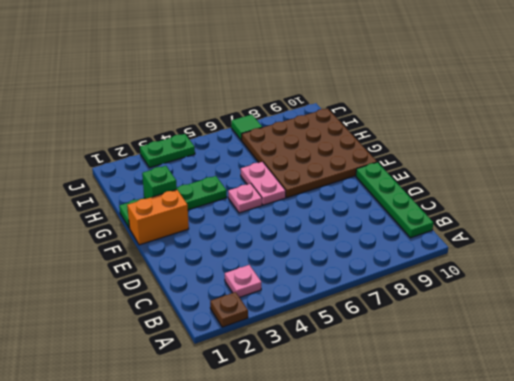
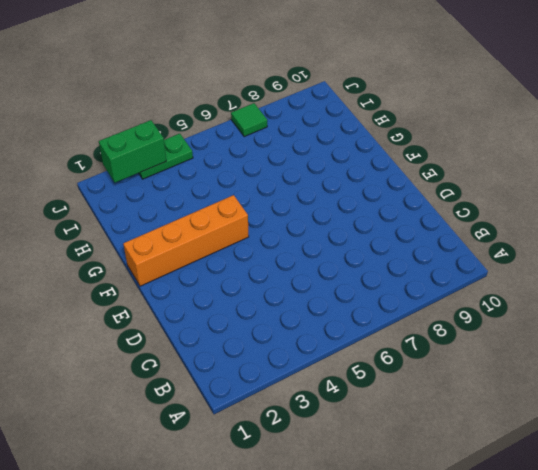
orange 1x4 brick [123,195,249,286] -> orange 1x2 brick [127,190,189,245]
green 1x2 brick [99,120,166,183] -> none
none -> brown 1x1 plate [210,292,248,327]
none -> pink 1x1 plate [225,265,261,297]

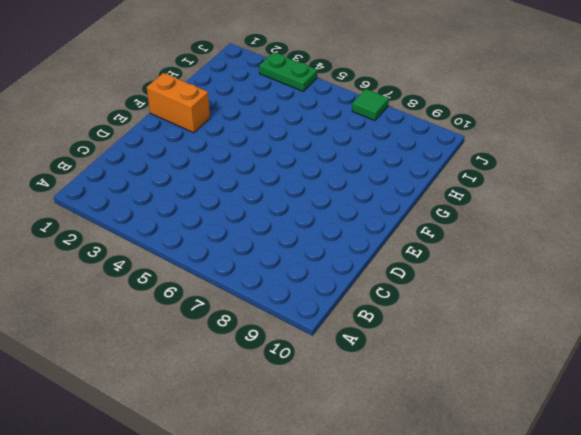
none -> brown 1x1 plate [210,292,248,327]
none -> pink 1x1 plate [225,265,261,297]

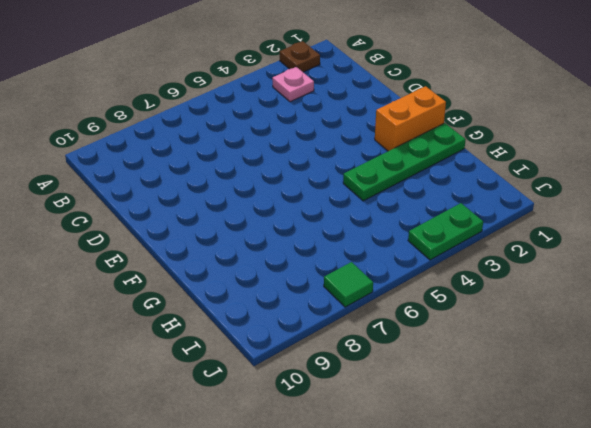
none -> green 1x4 plate [356,162,433,238]
none -> pink 1x1 plate [228,183,262,213]

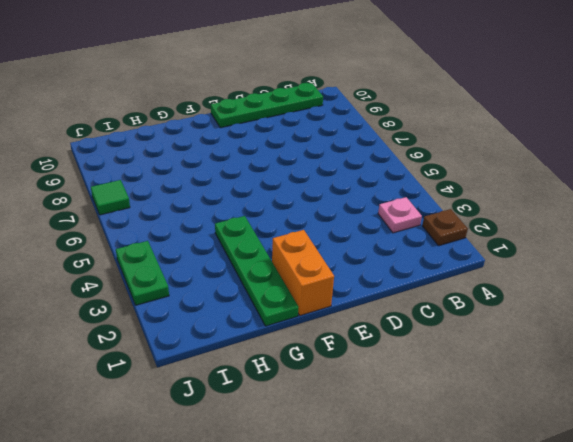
none -> pink 1x1 plate [228,183,262,213]
none -> pink 1x2 plate [241,162,286,205]

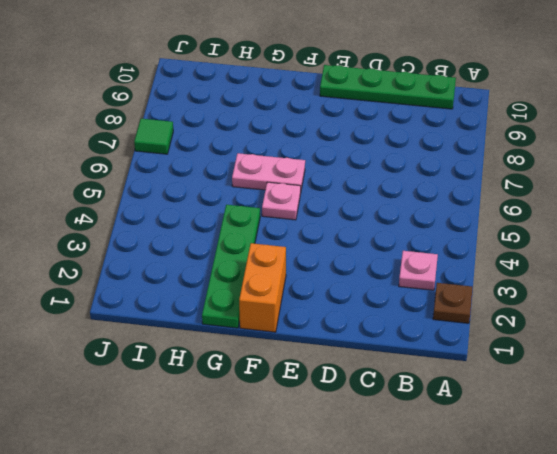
none -> brown 4x4 plate [241,108,377,198]
none -> green 1x2 plate [140,134,195,168]

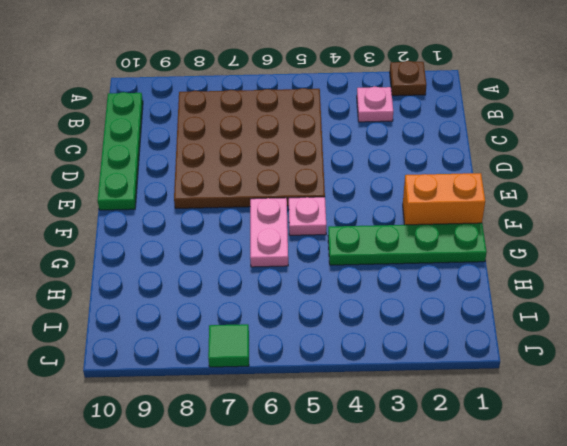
brown 4x4 plate [174,88,325,208] -> brown 4x4 plate moved to [241,108,377,198]
none -> green 1x2 plate [140,134,195,168]
none -> green 1x1 brick [142,166,177,199]

